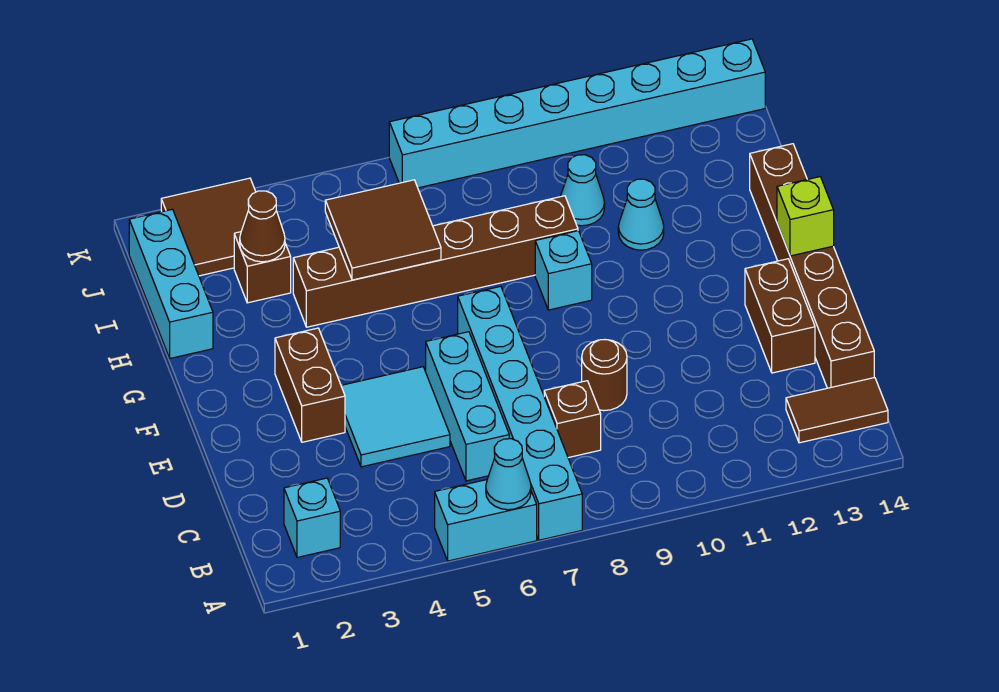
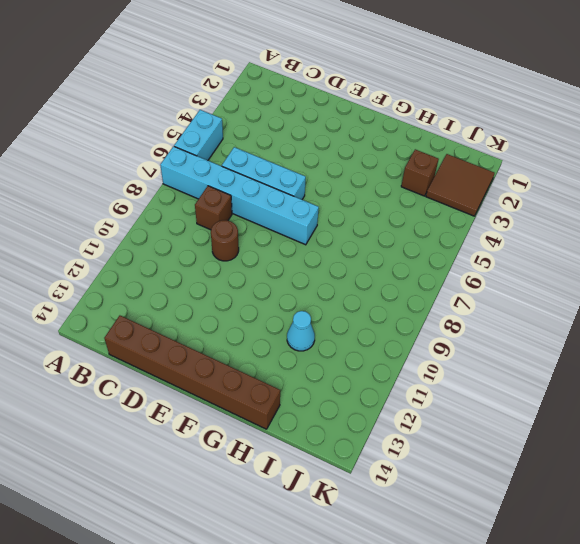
none -> cyan 1x1 brick [284,478,340,557]
none -> brown 1x2 tile [786,378,888,443]
none -> cyan 2x2 tile [341,367,450,467]

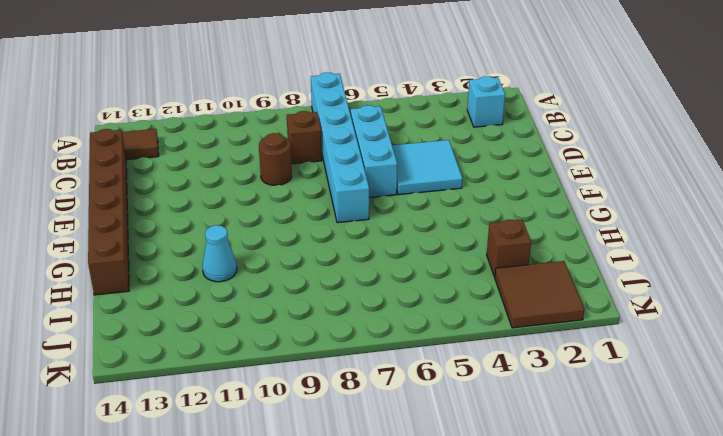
none -> cyan 1x2 brick [435,480,537,561]
none -> brown 1x2 brick [745,259,815,373]
none -> brown 1x2 brick [275,328,345,442]

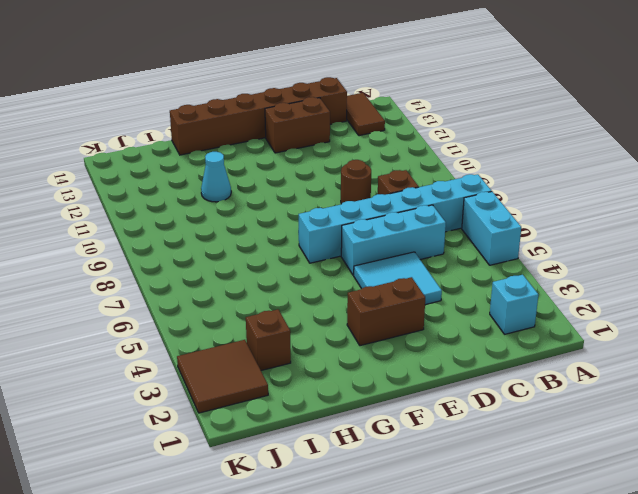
none -> cyan 1x1 brick [535,231,592,310]
none -> cyan 1x3 brick [129,209,213,358]
none -> brown 1x6 brick [293,196,578,327]

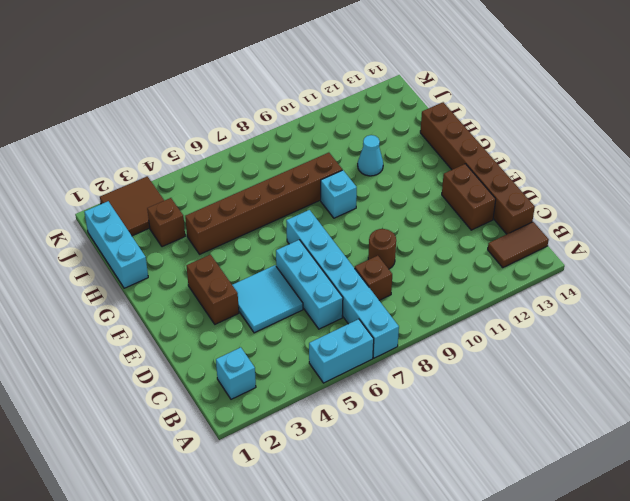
none -> cyan 1x1 cone [560,155,605,226]
none -> cyan 1x8 brick [389,39,765,188]
none -> cyan 1x1 cone [486,439,531,510]

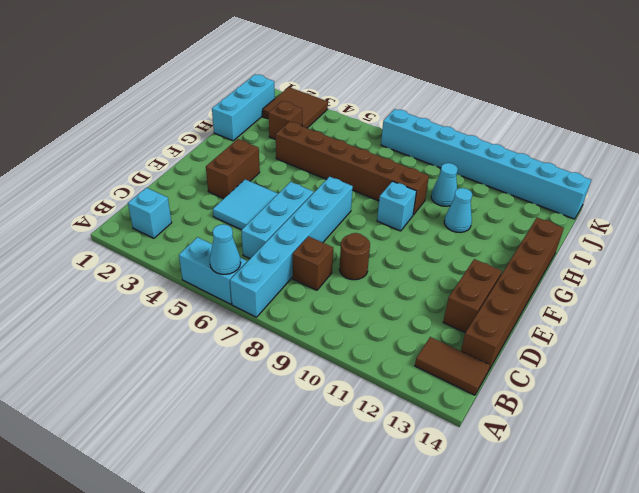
none -> lime 1x1 brick [777,177,834,256]
none -> brown 2x2 tile [325,180,441,280]
none -> brown 1x1 cone [240,191,285,262]

